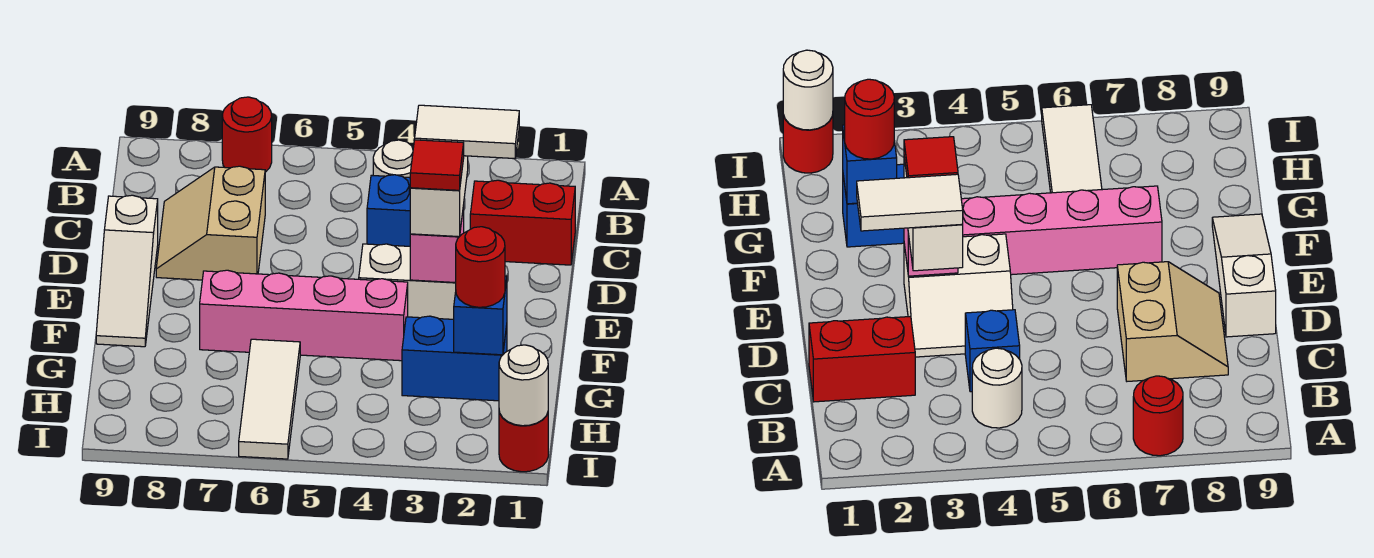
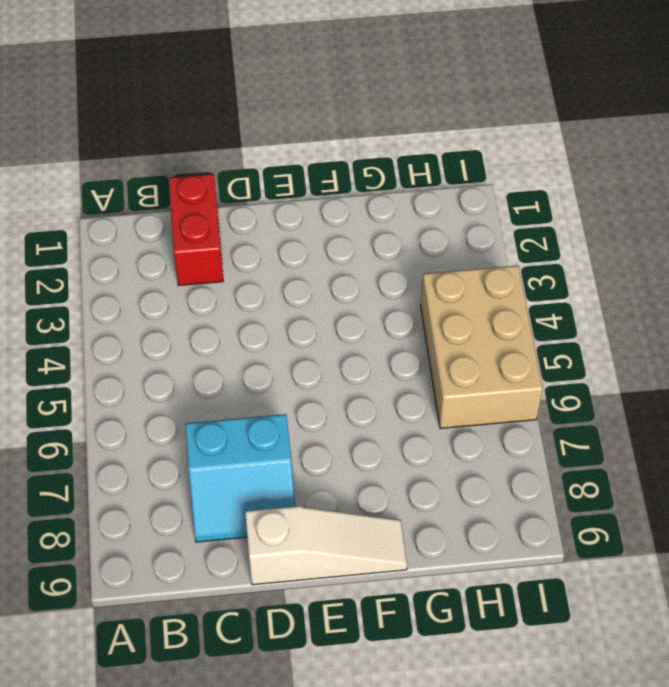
cyan 2x2 slope [185,414,295,542] -> tan 2x2 slope [156,166,265,280]
tan 2x3 brick [421,266,543,428] -> white 1x3 tile [239,339,300,459]
none -> red 1x1 round brick [222,97,272,172]
none -> white 1x1 round brick [373,140,414,178]
none -> blue 1x1 brick [367,175,410,246]

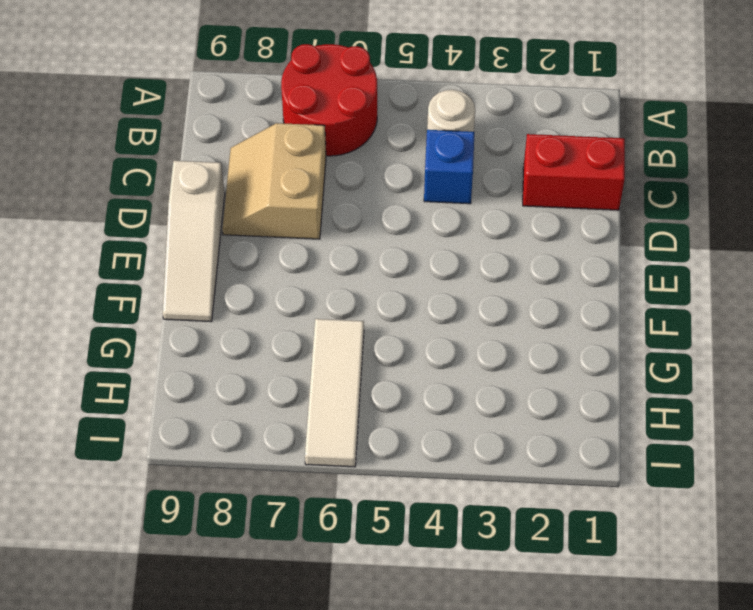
red 2x2 round brick [281,44,377,156] -> red 1x1 round brick [222,97,272,172]
none -> white 2x2 slope [359,244,456,319]
none -> pink 1x4 brick [200,270,408,361]
none -> blue 1x2 brick [402,316,507,401]

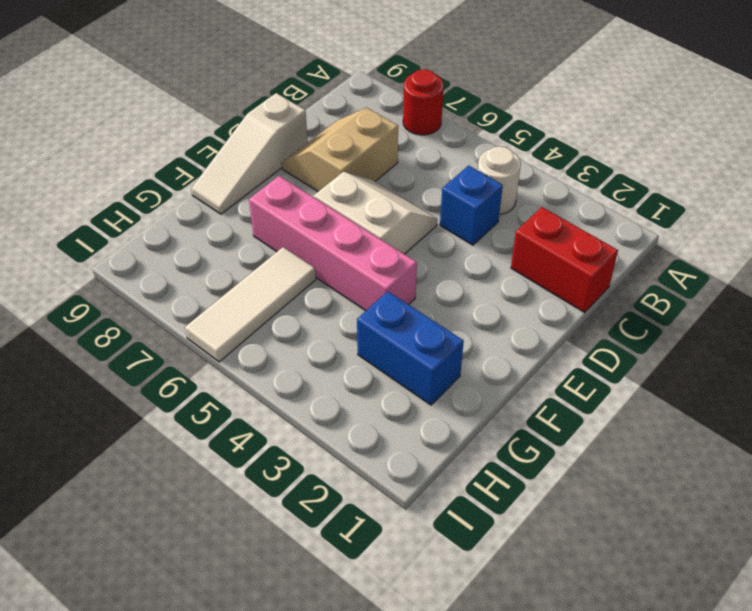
white 2x2 slope [314,172,437,254] -> white 2x2 slope moved to [359,244,456,319]
none -> red 1x1 round brick [499,412,548,472]
none -> pink 1x1 brick [410,205,464,283]
none -> blue 1x1 brick [454,276,507,355]

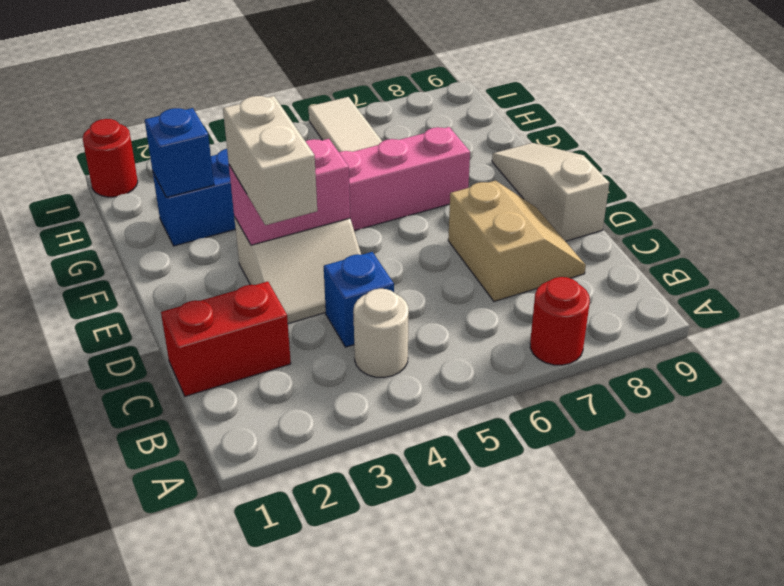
pink 1x2 brick [229,139,350,245] -> pink 1x1 brick [410,205,464,283]
none -> white 1x1 round brick [499,345,548,426]
none -> red 1x1 round brick [456,227,505,307]
none -> white 1x2 tile [415,105,519,159]

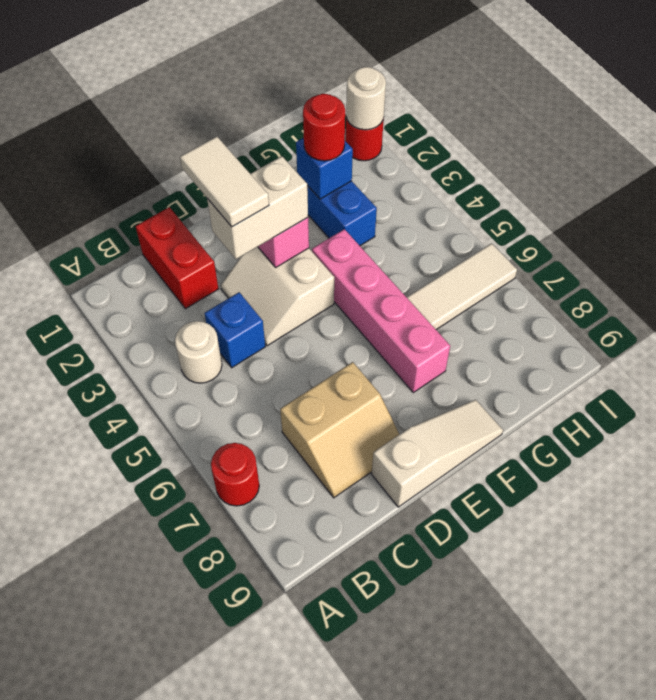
none -> red 1x1 tile [410,140,464,190]

